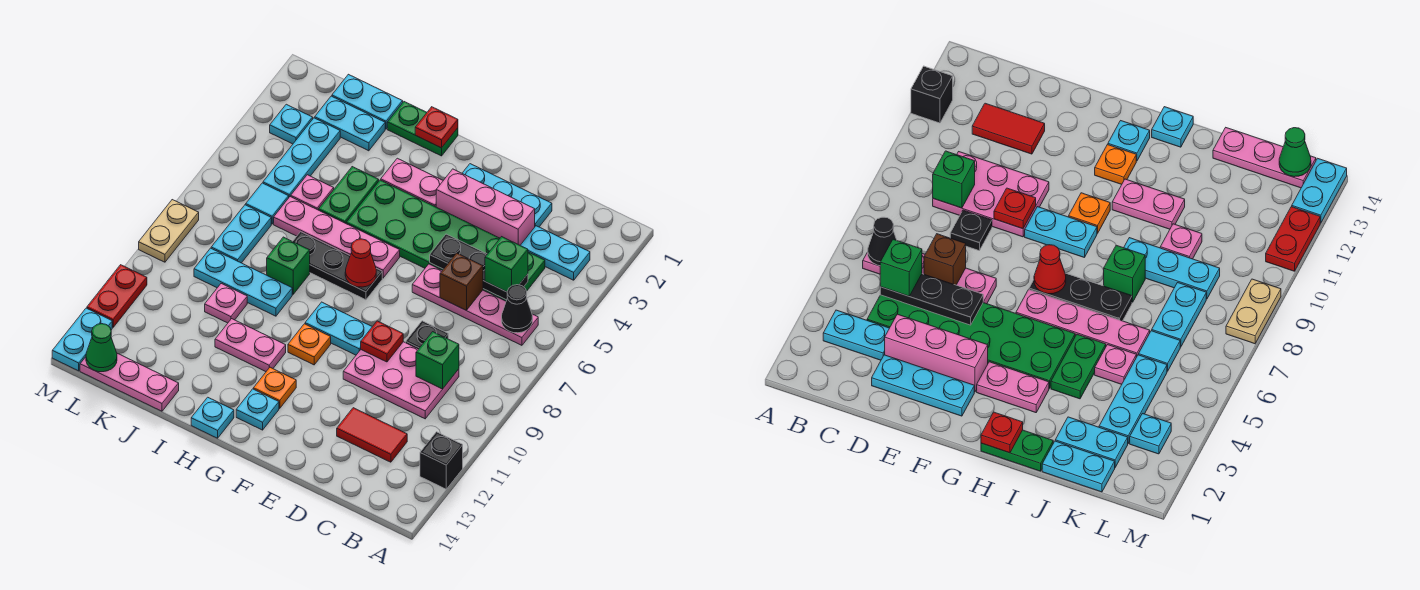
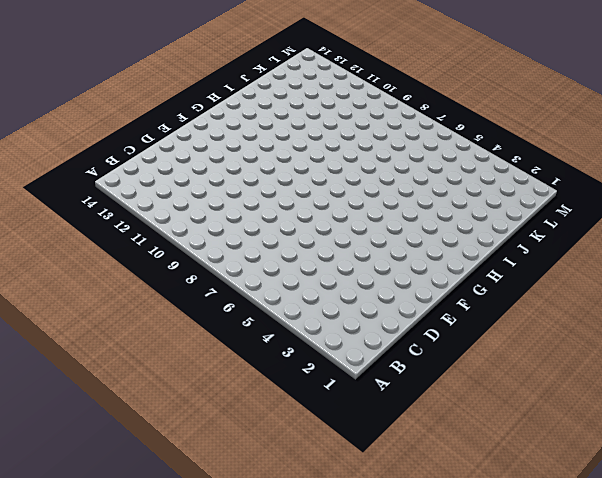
none -> black 1x1 brick [420,432,463,489]
none -> cyan 1x2 plate [520,226,590,280]
none -> pink 1x4 plate [412,264,538,345]
none -> green 2x6 plate [346,180,545,301]

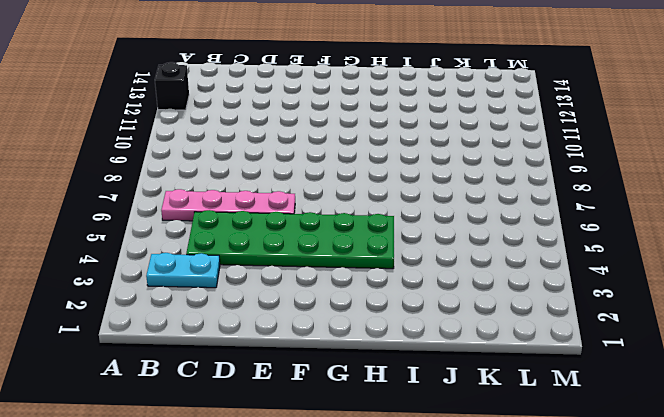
none -> pink 2x3 plate [343,342,459,419]
none -> red 1x2 tile [337,408,407,462]
none -> cyan 1x3 plate [462,164,552,227]
none -> pink 1x3 brick [436,169,535,245]

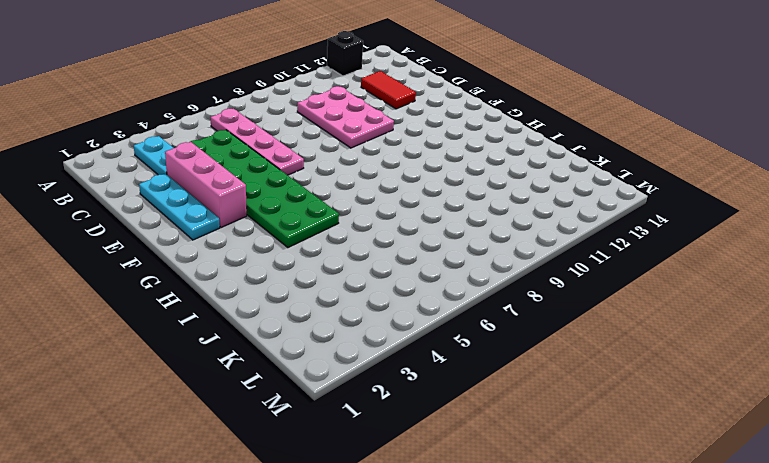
none -> black 1x1 plate [406,321,448,349]
none -> cyan 1x2 plate [305,302,372,355]
none -> pink 1x2 plate [381,158,443,207]
none -> pink 1x4 plate [274,196,400,278]

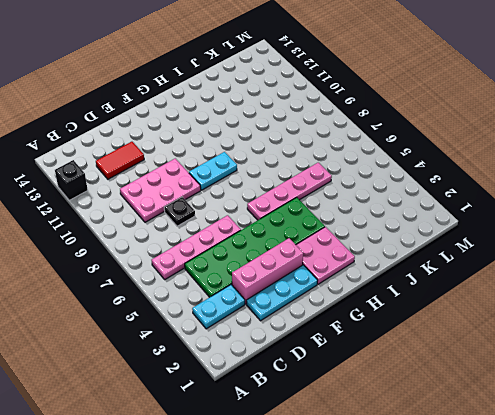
pink 2x2 plate [296,227,355,284] -> pink 1x2 plate [381,158,443,207]
none -> black 1x3 plate [293,232,382,300]
none -> orange 1x1 plate [288,324,331,365]
none -> orange 1x1 plate [253,367,296,408]
none -> cyan 1x1 plate [236,389,279,430]

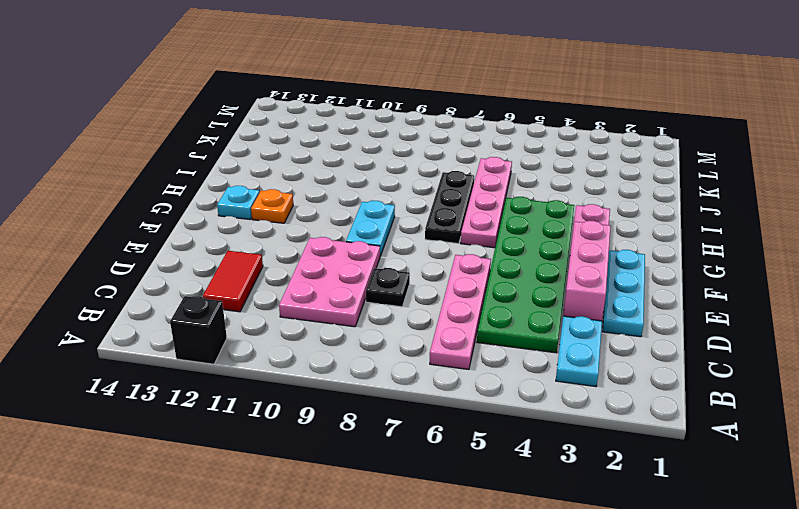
none -> orange 1x1 plate [288,324,331,365]
none -> green 1x2 plate [387,102,458,156]
none -> pink 1x2 plate [215,319,286,372]
none -> cyan 1x1 plate [191,397,234,438]

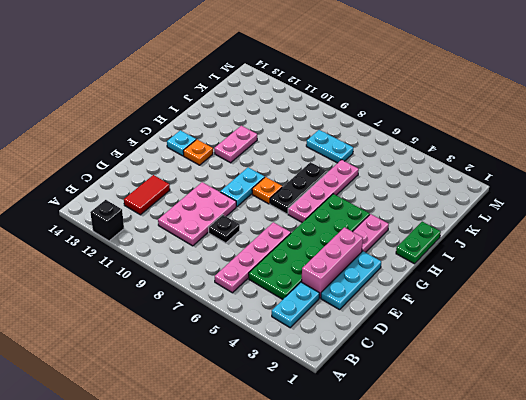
orange 1x1 plate [252,177,282,204] -> orange 1x1 plate moved to [288,324,331,365]
none -> cyan 1x1 plate [191,397,234,438]
none -> green 1x2 plate [319,167,379,223]
none -> green 1x1 brick [267,237,310,294]
none -> cyan 1x3 plate [194,248,292,316]

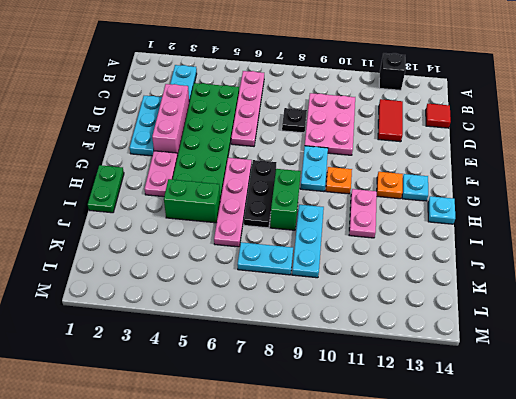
red 1x1 tile [426,104,451,128] -> none
green 1x2 brick [270,169,301,230] -> green 1x1 brick [267,237,310,294]
green 1x2 brick [164,179,220,223] -> green 1x2 plate [319,167,379,223]
none -> cyan 1x2 plate [332,74,403,129]
none -> cyan 1x2 plate [315,96,385,151]
none -> pink 1x1 plate [291,175,334,210]
none -> pink 1x1 plate [205,284,247,323]

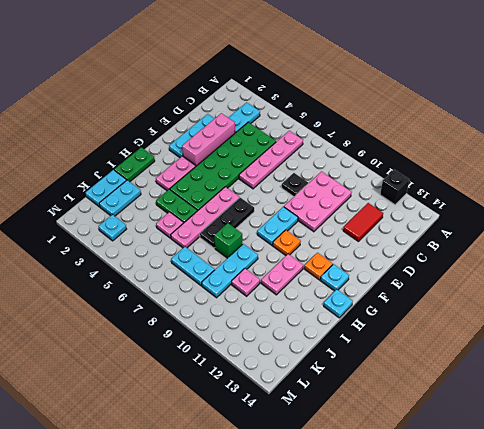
none -> pink 1x3 plate [80,353,179,411]
none -> cyan 1x3 plate [263,118,340,197]
none -> cyan 1x1 tile [246,183,289,224]
none -> tan 1x2 plate [139,200,199,262]

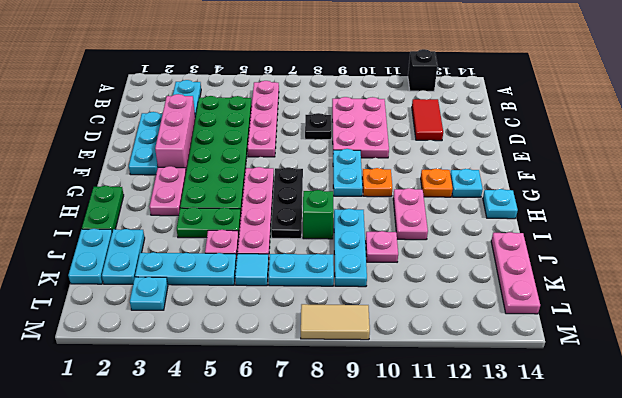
tan 1x2 tile [301,304,370,340] -> tan 1x2 plate [139,200,199,262]
none -> red 1x2 plate [87,265,147,327]
none -> cyan 1x2 plate [52,308,112,371]
none -> black 1x1 cone [502,285,533,333]
none -> black 1x3 plate [430,234,528,300]

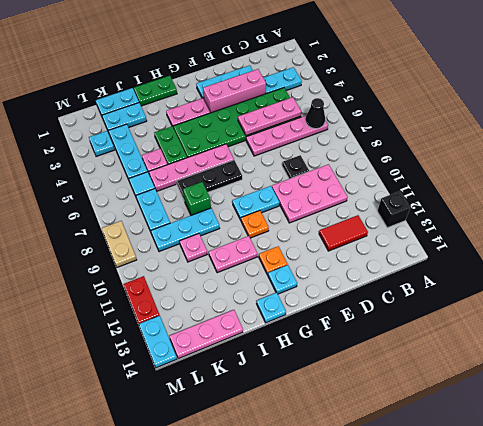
pink 1x3 plate [238,97,301,136] -> black 1x3 plate [430,234,528,300]
none -> green 1x1 brick [416,332,459,389]
none -> brown 1x1 brick [440,253,483,310]
none -> red 1x1 plate [361,321,403,362]
none -> red 1x1 cone [345,239,376,287]

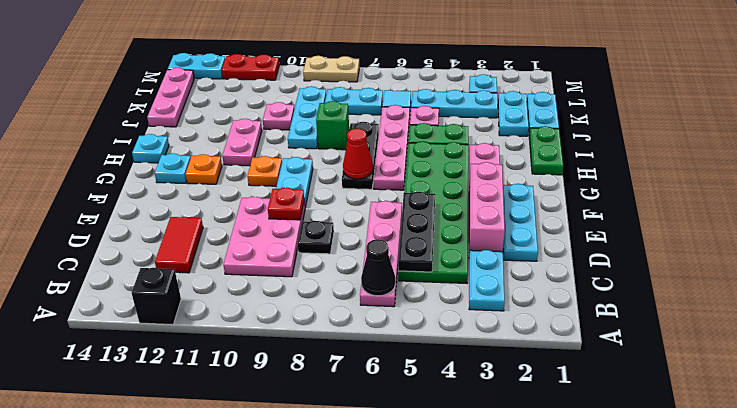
none -> green 1x1 brick [416,332,459,389]
none -> brown 1x1 brick [440,253,483,310]
none -> red 1x1 plate [415,107,458,148]
none -> green 1x1 cone [86,324,117,372]

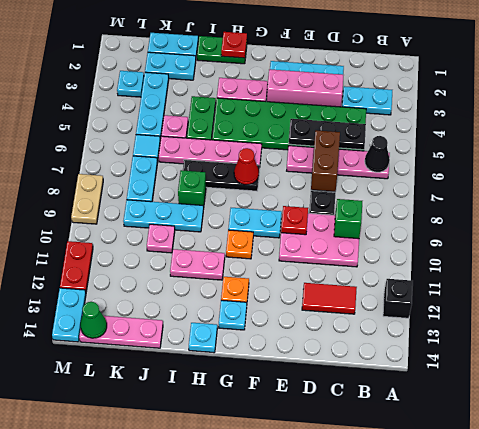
brown 1x2 brick [311,130,340,191] -> brown 1x1 brick [440,253,483,310]
none -> green 1x1 brick [485,237,528,292]

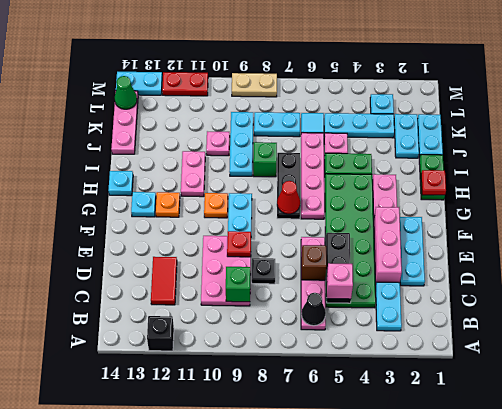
pink 1x1 brick [327,263,353,299] -> green 1x1 brick [485,237,528,292]

